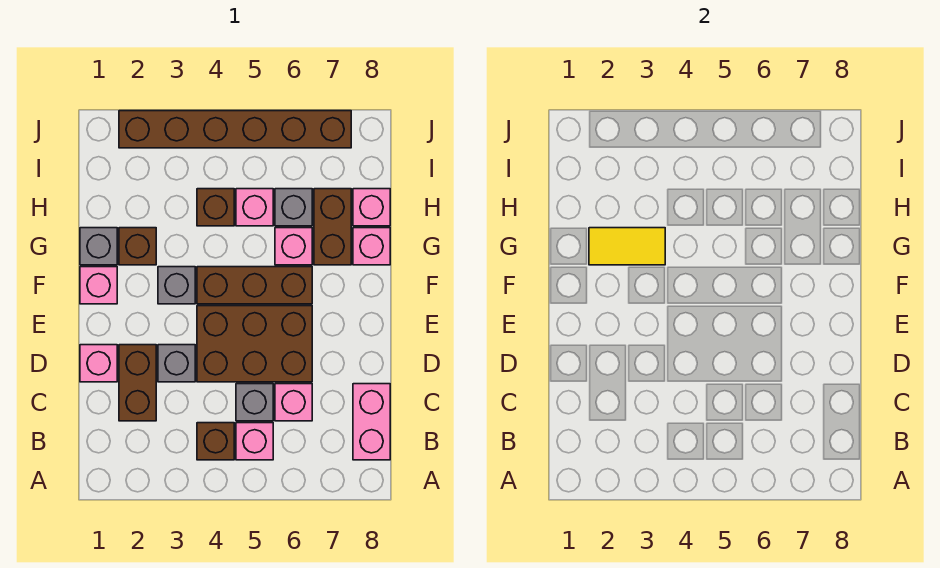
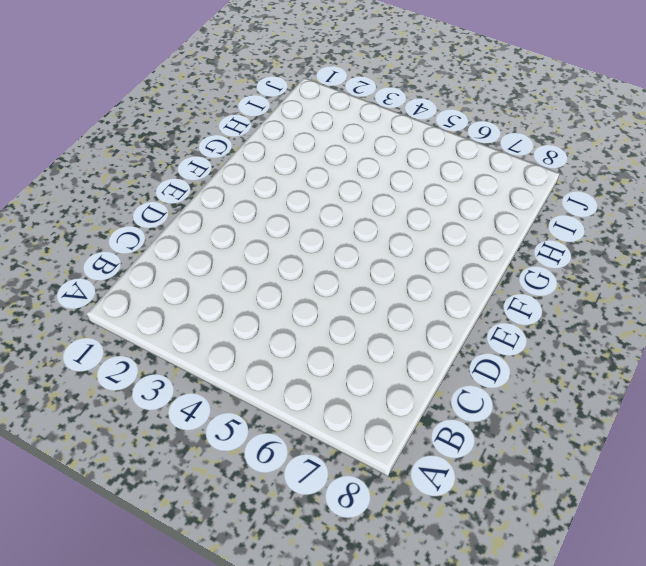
none -> brown 1x1 brick [197,423,234,460]
none -> pink 1x1 brick [236,423,273,460]
none -> pink 1x2 brick [353,384,390,460]

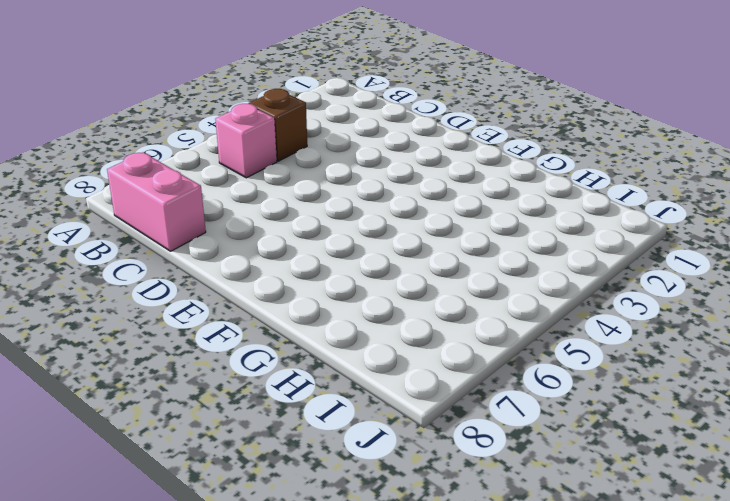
none -> brown 1x2 brick [119,345,156,421]
none -> grey 1x1 brick [236,384,273,421]
none -> pink 1x1 brick [275,384,312,421]

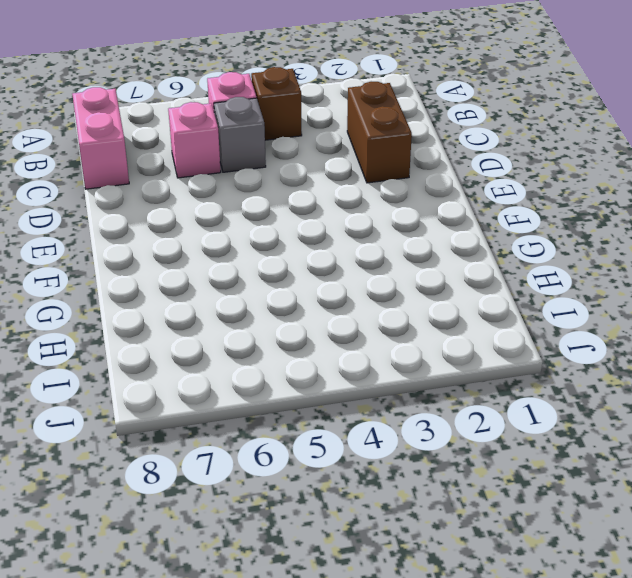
none -> pink 1x1 brick [80,345,117,382]
none -> grey 1x1 brick [158,345,195,382]
none -> brown 2x3 brick [197,306,312,382]

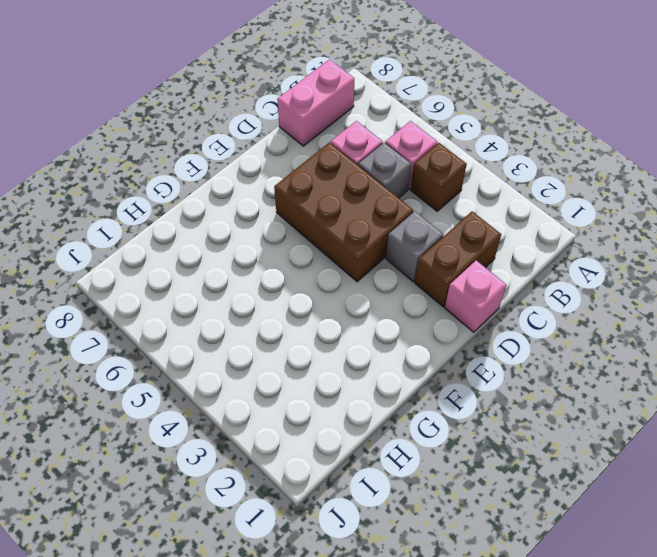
none -> pink 1x1 brick [80,267,117,304]
none -> grey 1x1 brick [158,267,195,304]
none -> brown 1x3 brick [197,267,312,304]

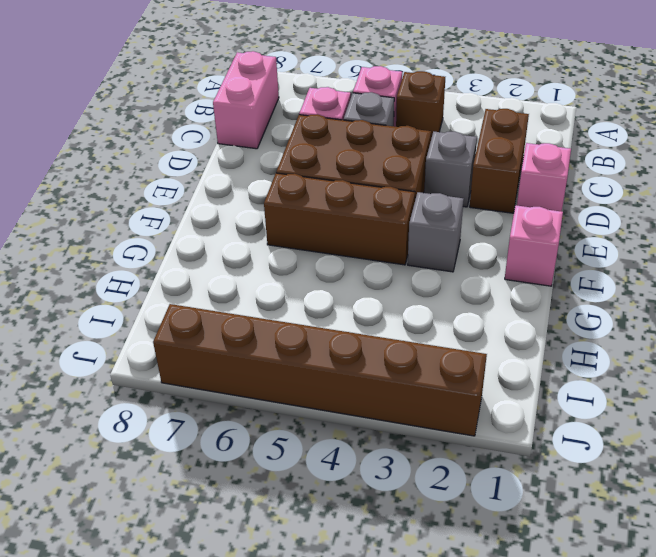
none -> grey 1x1 brick [80,228,117,265]
none -> brown 1x1 brick [119,228,156,265]
none -> pink 1x1 brick [275,228,312,265]

